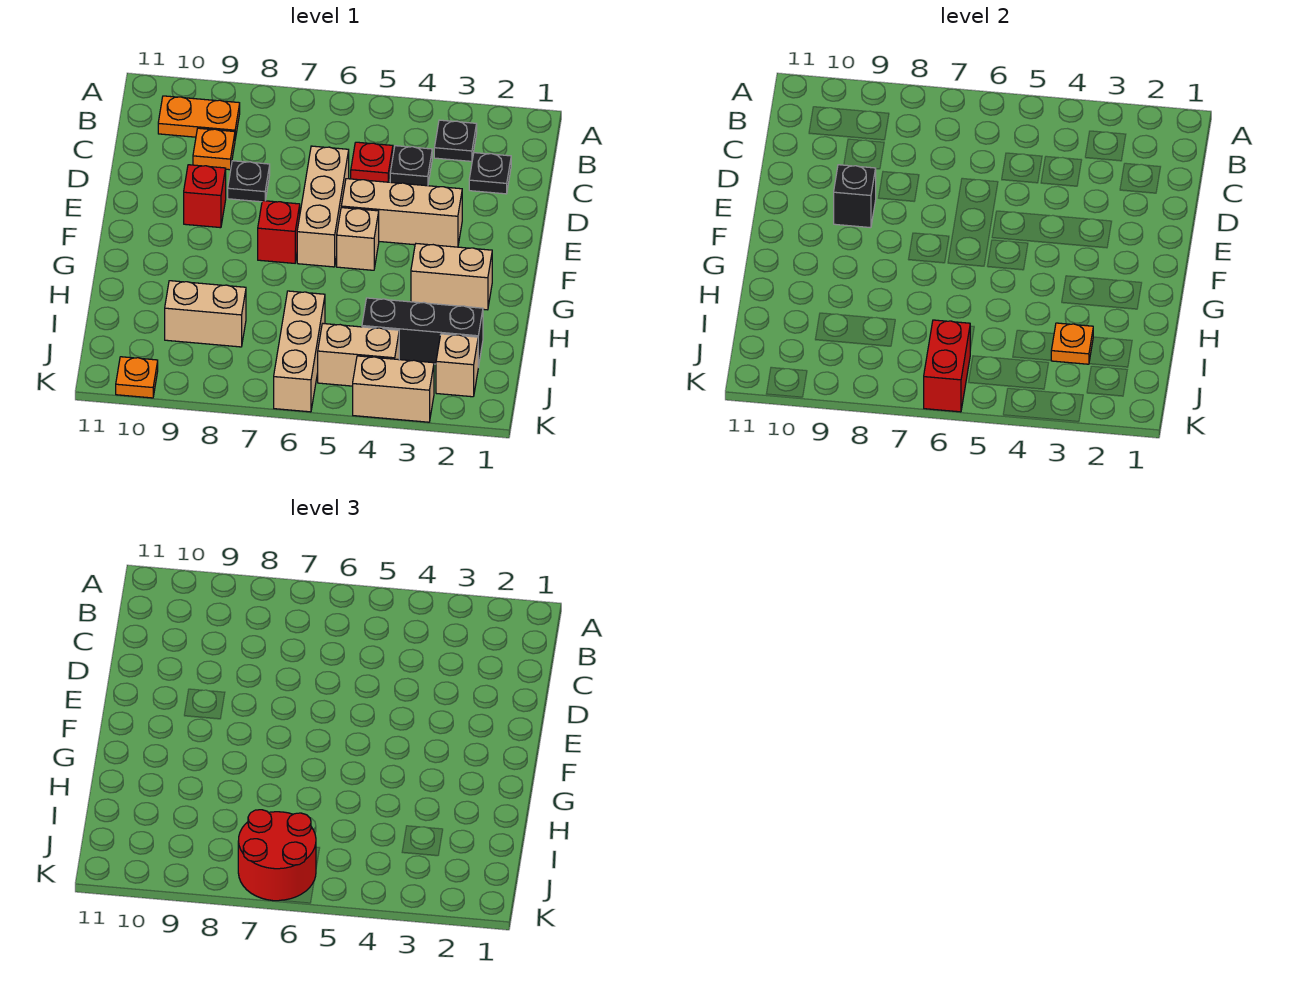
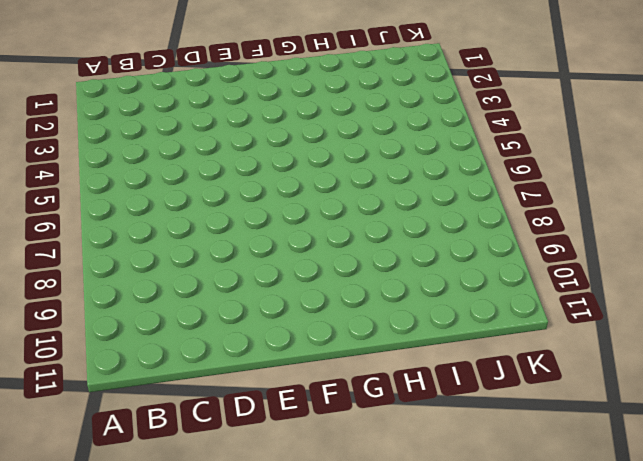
none -> black 1x1 plate [434,120,477,161]
none -> orange 1x2 plate [158,96,240,139]
none -> black 1x1 plate [469,153,511,194]

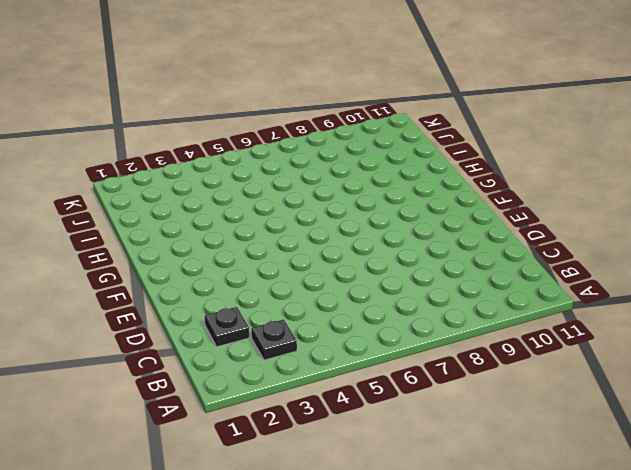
none -> orange 1x2 plate [158,96,240,139]
none -> black 1x1 plate [390,146,432,186]
none -> red 1x1 plate [351,142,393,182]

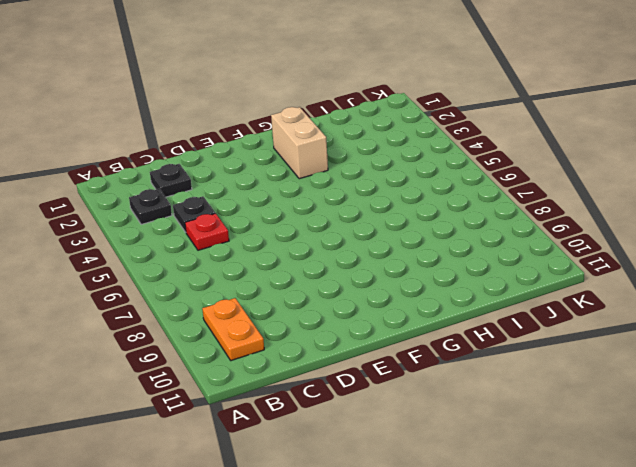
none -> orange 1x1 plate [193,128,235,170]
none -> tan 1x3 brick [297,146,349,267]
none -> black 1x1 plate [228,161,270,202]

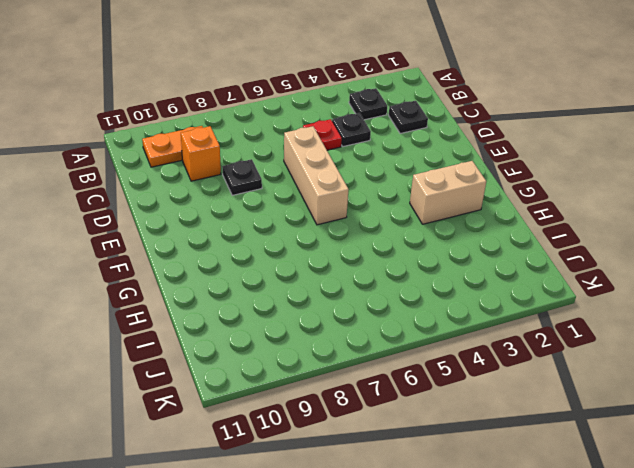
orange 1x1 brick [181,126,221,181] -> orange 1x1 plate [193,128,235,170]
none -> tan 1x3 brick [341,179,462,247]
none -> red 1x1 brick [184,165,226,228]
none -> tan 1x1 brick [337,208,379,270]

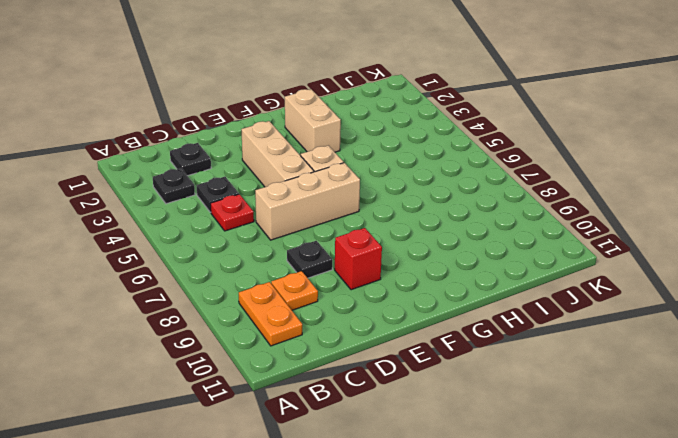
none -> red 1x1 brick [258,201,300,263]
none -> black 1x3 brick [362,298,483,367]
none -> tan 1x3 brick [274,291,325,412]

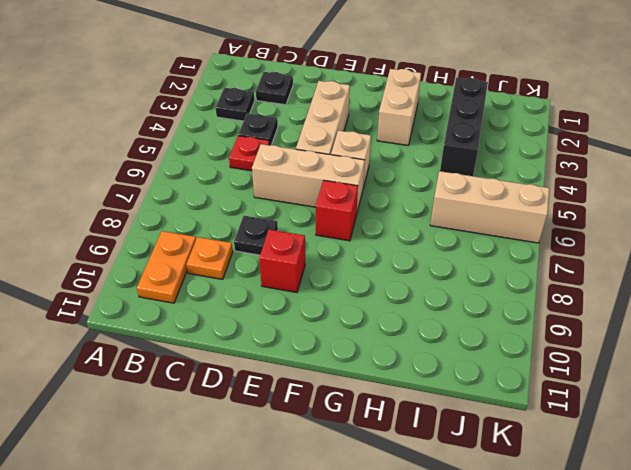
none -> tan 1x2 brick [165,281,246,347]
none -> tan 1x1 brick [436,334,478,397]
none -> tan 1x2 brick [318,324,399,386]

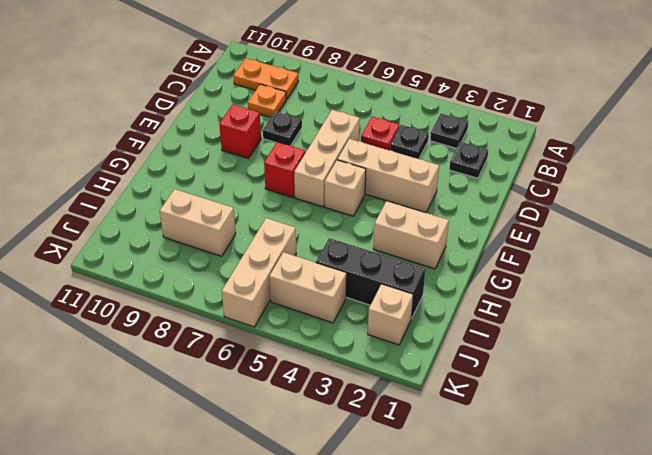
none -> tan 1x2 brick [353,356,434,422]
none -> orange 1x1 plate [116,357,158,398]
none -> black 1x1 brick [834,165,876,228]

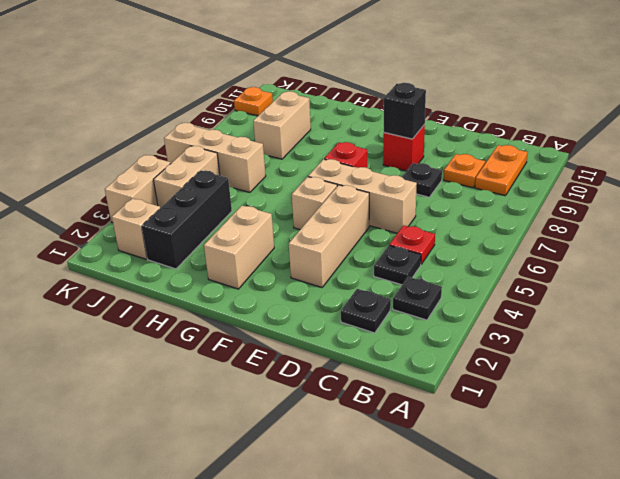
none -> orange 1x1 plate [1051,323,1093,364]
none -> red 1x2 brick [924,320,970,412]
none -> red 2x2 round brick [238,810,316,901]

